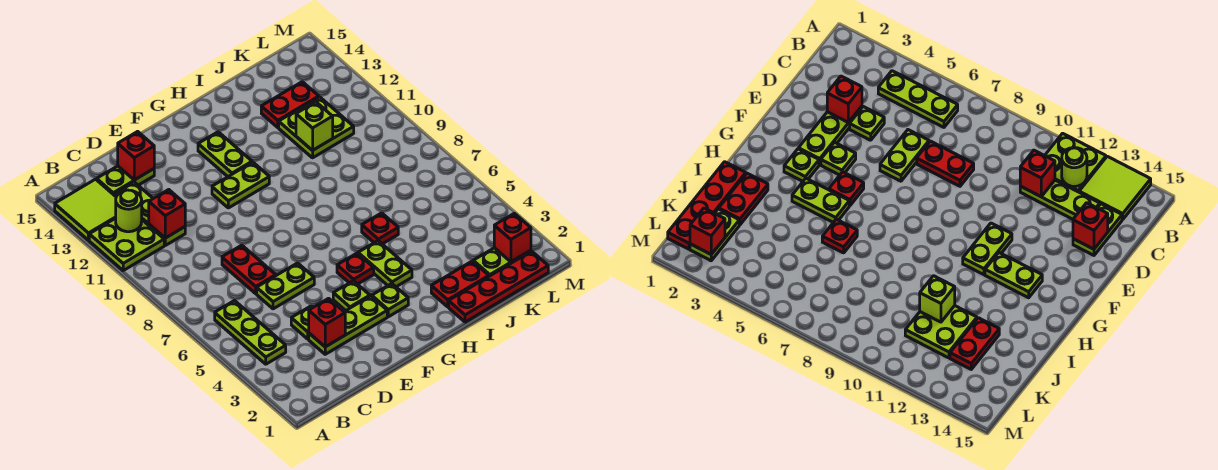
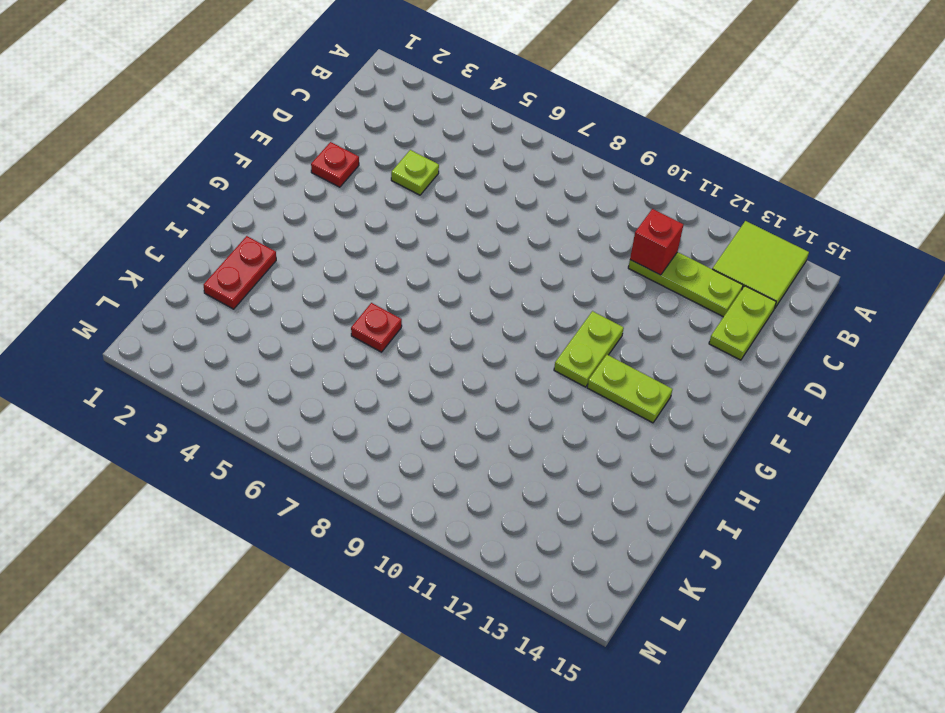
red 1x1 plate [311,142,359,187] -> red 1x1 plate moved to [337,253,374,284]
none -> lime 2x2 plate [89,218,164,270]
none -> lime 1x3 plate [215,301,286,364]
none -> lime 1x3 plate [309,296,387,354]

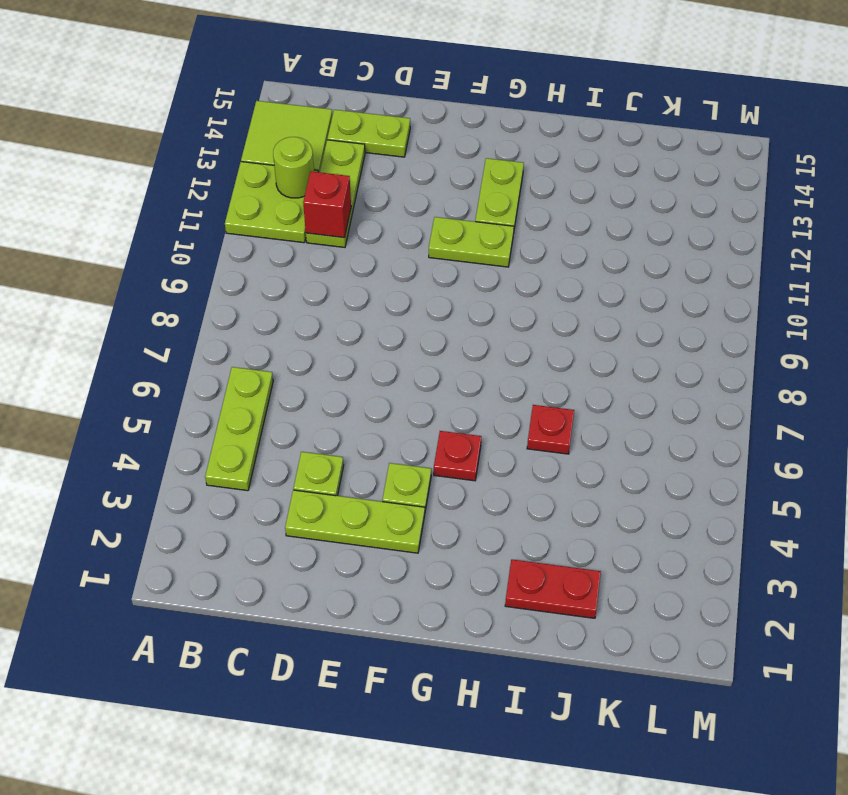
none -> lime 1x2 plate [257,263,314,309]
none -> red 1x2 plate [222,245,276,294]
none -> lime 1x1 plate [372,284,408,317]

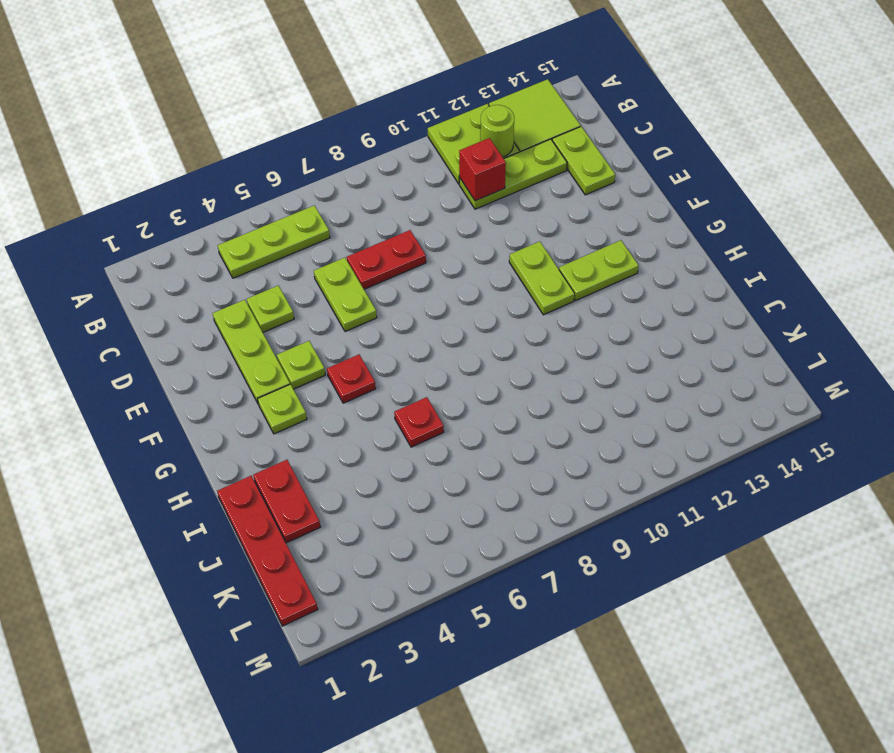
none -> lime 1x2 plate [358,241,412,287]
none -> lime 2x2 plate [279,97,354,158]
none -> red 1x2 plate [261,82,319,127]

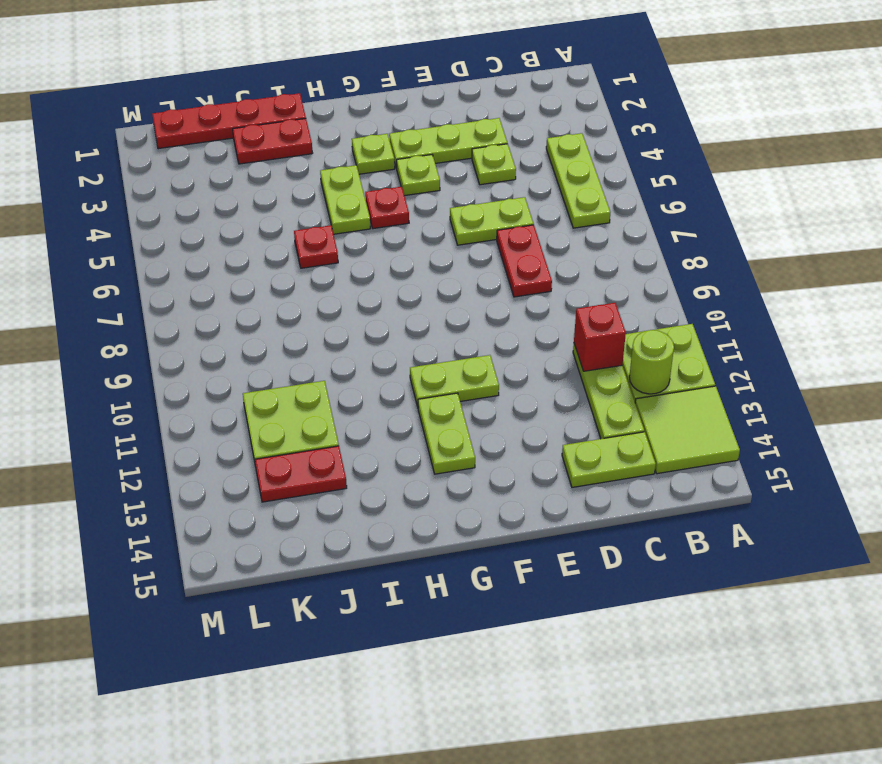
none -> lime 1x2 plate [473,248,531,276]
none -> red 1x1 brick [309,298,345,347]
none -> red 1x1 brick [118,131,154,180]

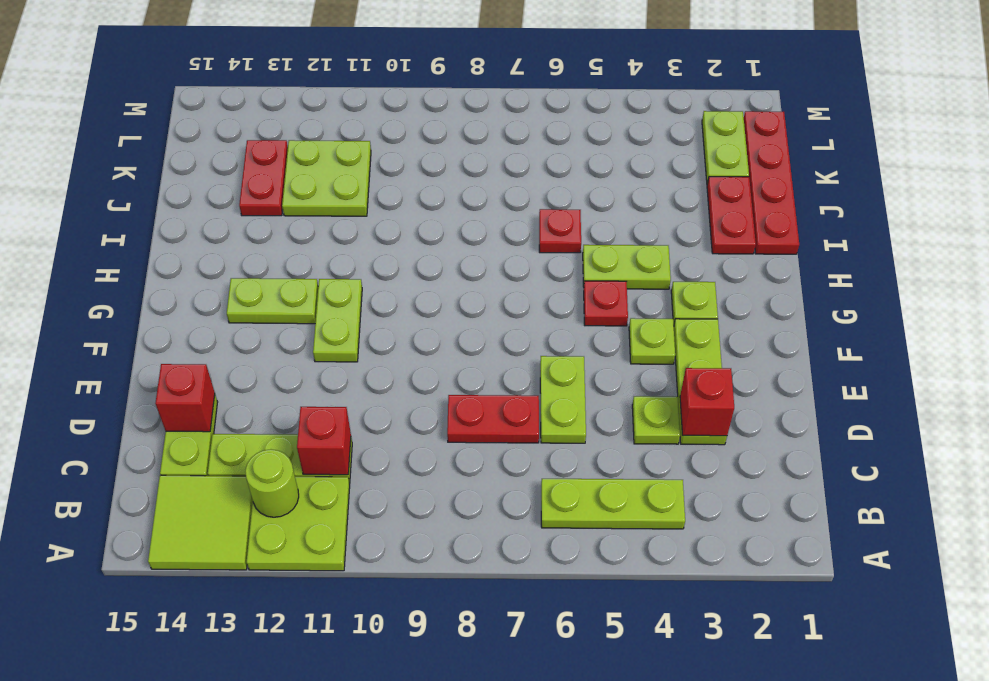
none -> lime 1x1 brick [296,102,333,151]
none -> red 1x1 brick [494,213,531,262]

